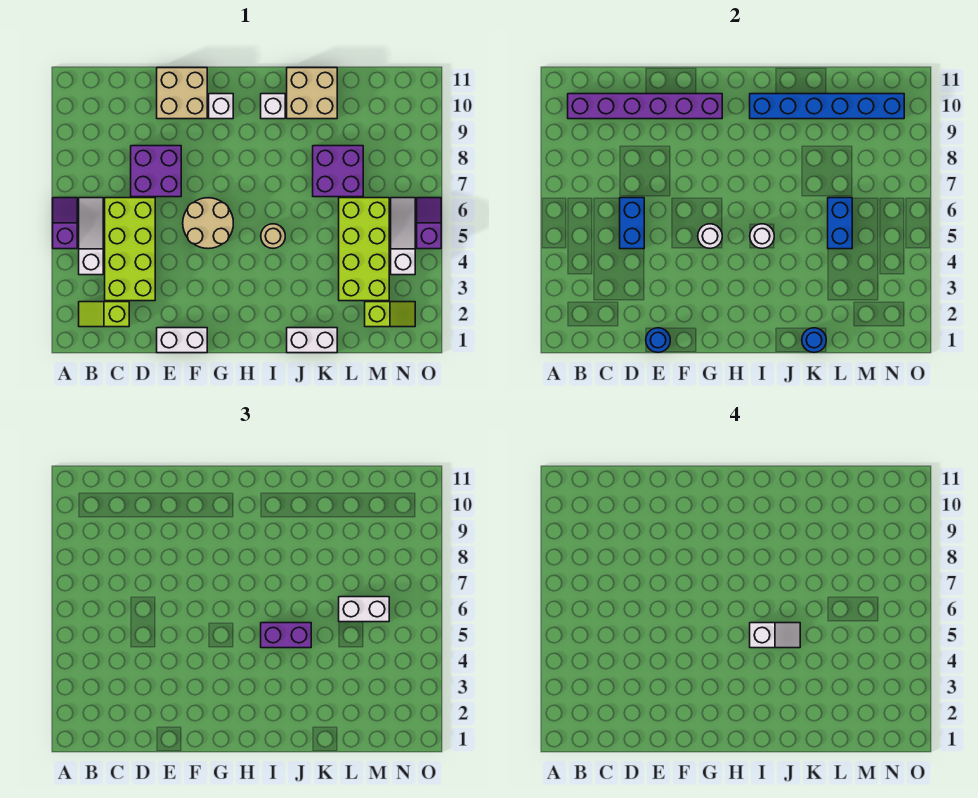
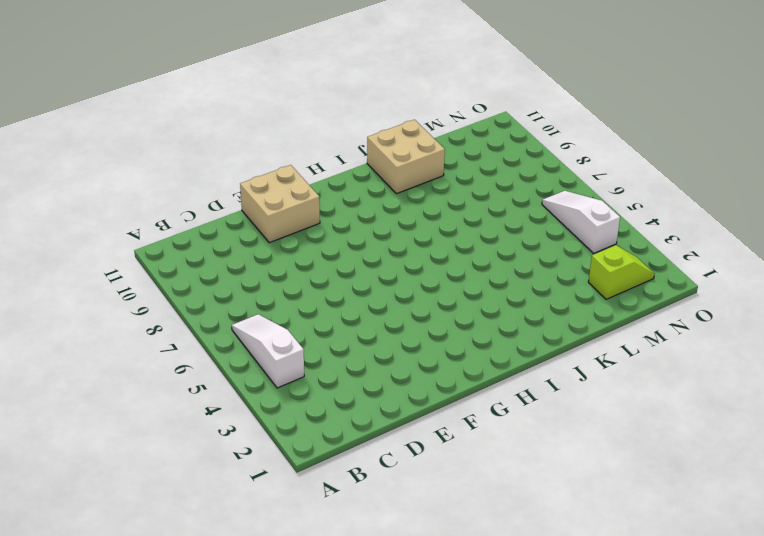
none -> purple 1x2 slope [53,198,77,249]
none -> lime 1x2 slope [79,302,129,327]
none -> lime 2x4 brick [105,198,155,301]

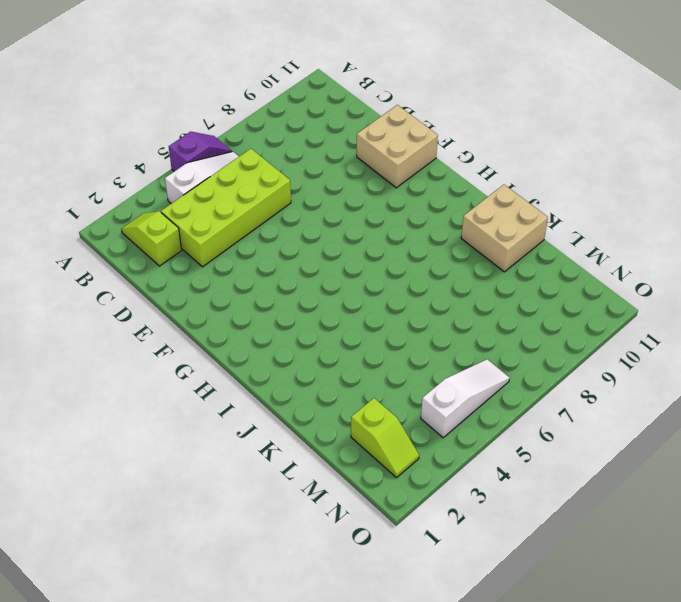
none -> purple 2x2 brick [131,146,181,197]
none -> white 1x2 brick [157,328,207,353]
none -> tan 2x2 round brick [183,198,233,249]

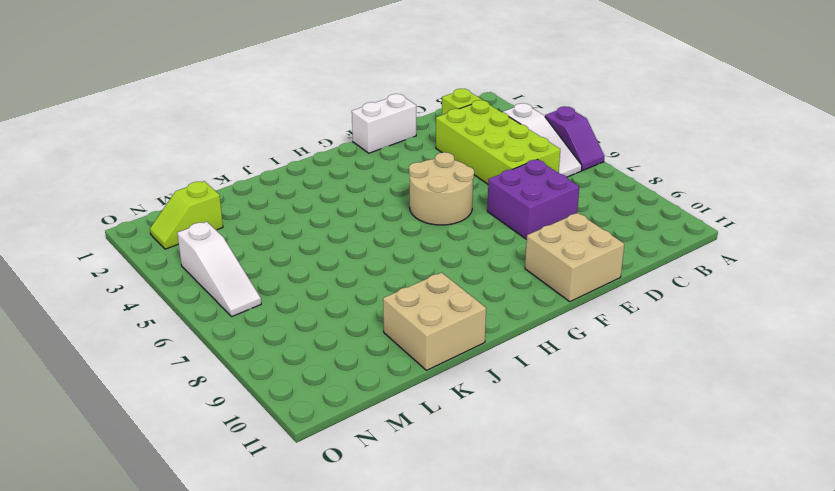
none -> white 1x1 brick [209,94,233,119]
none -> tan 1x1 round brick [261,224,285,248]
none -> white 1x1 brick [261,94,285,119]

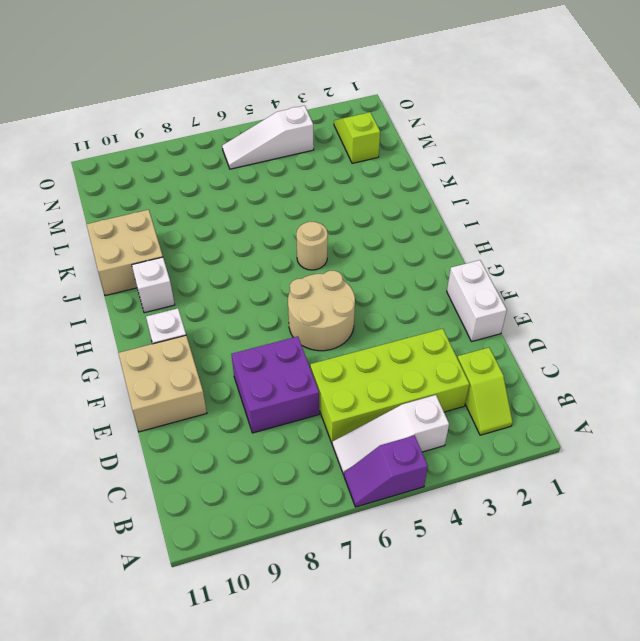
none -> white 1x2 brick [287,328,337,353]
none -> purple 2x2 brick [313,146,363,197]
none -> lime 2x4 brick [339,198,389,301]

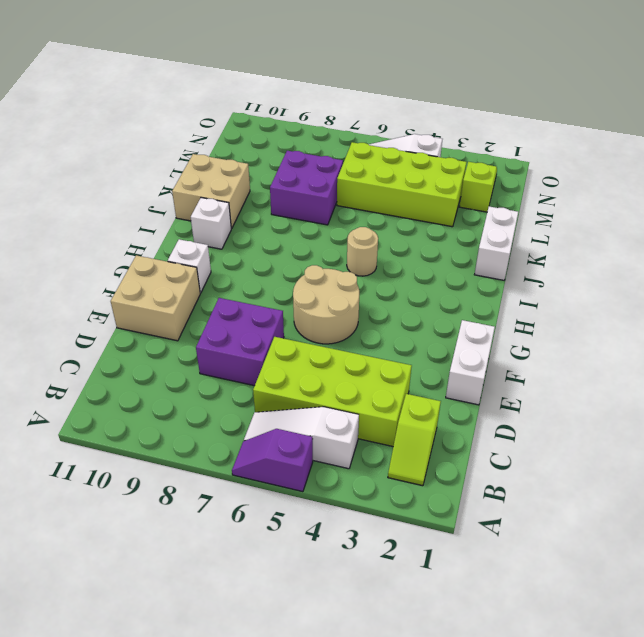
none -> purple 1x2 slope [417,198,441,249]
none -> purple 1x6 brick [568,94,722,119]
none -> blue 1x2 brick [620,198,644,249]

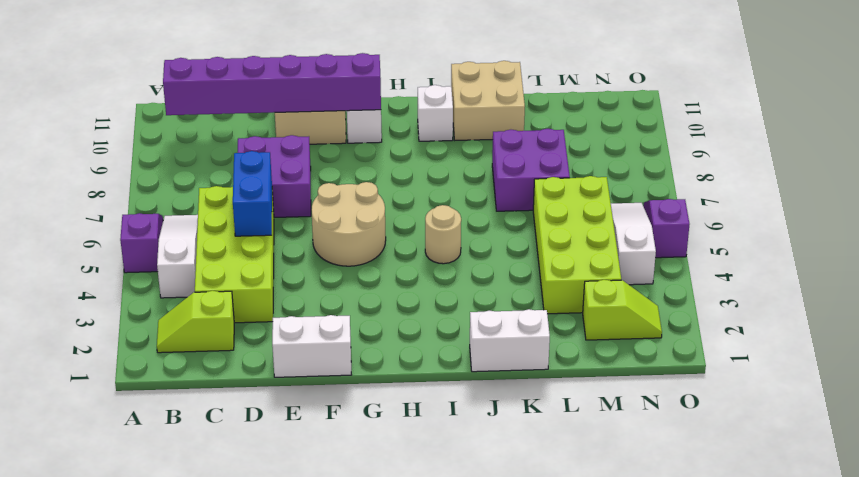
none -> blue 1x1 round brick [646,328,670,352]
none -> white 1x1 round brick [698,224,722,248]
none -> white 1x1 round brick [750,224,774,248]

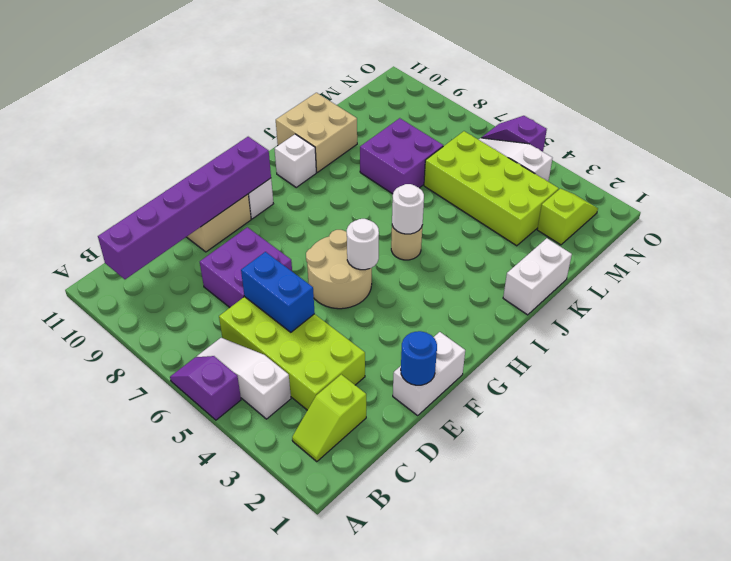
none -> blue 1x6 brick [750,94,904,119]
none -> blue 1x1 round brick [802,328,826,352]
none -> blue 1x2 brick [828,198,852,249]

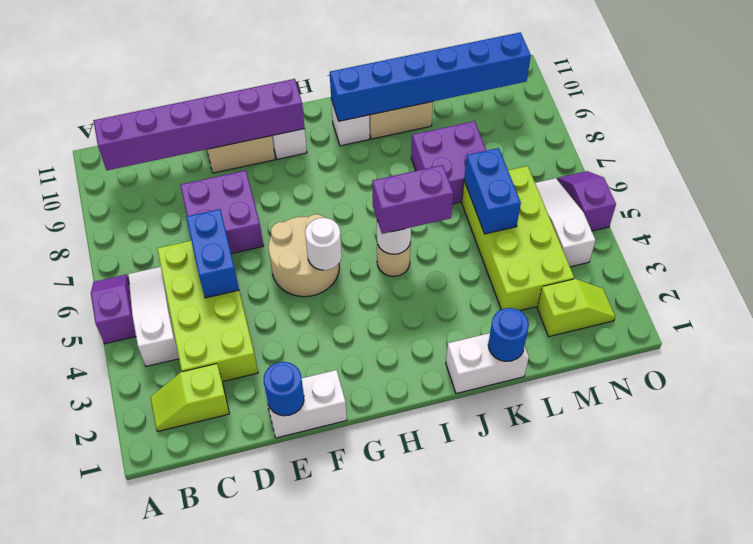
none -> white 1x2 brick [339,597,389,622]
none -> white 1x2 slope [750,623,800,648]

